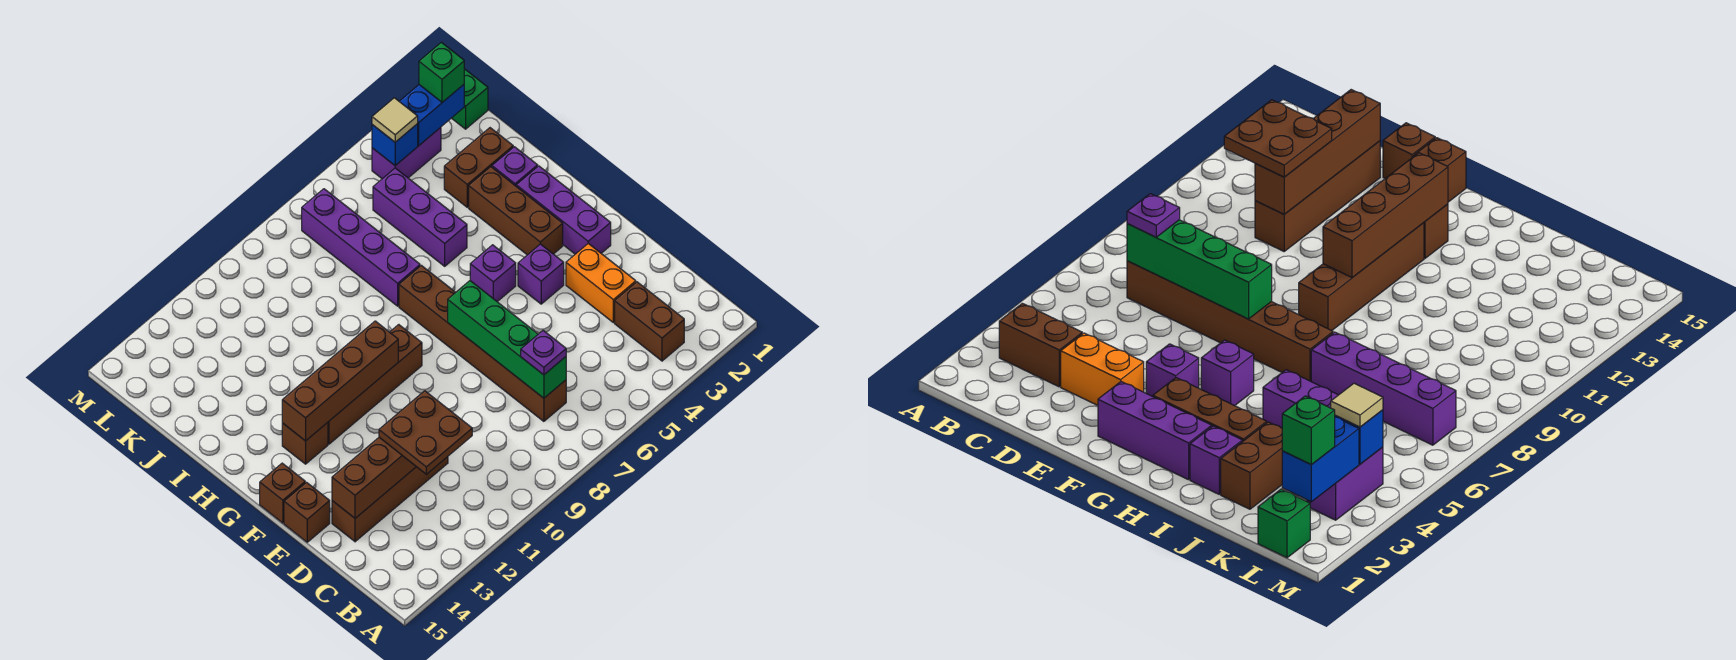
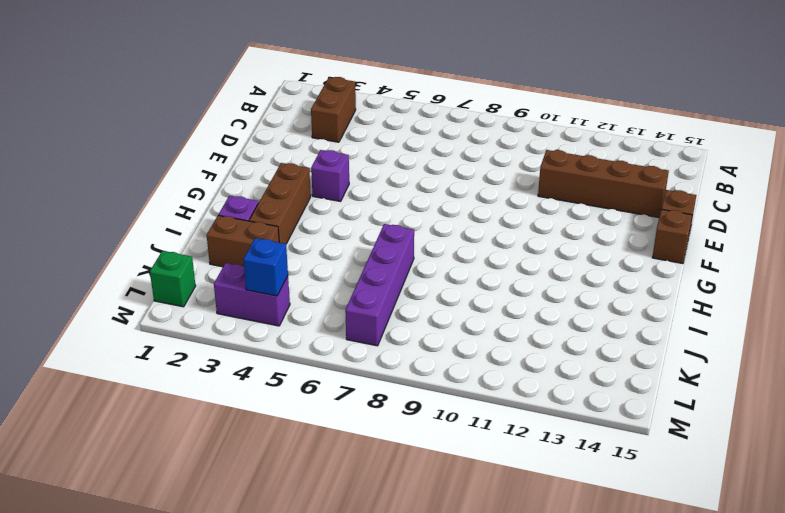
none -> brown 1x6 brick [399,265,566,421]
none -> orange 1x2 brick [566,243,636,323]
none -> purple 1x3 brick [516,166,611,254]

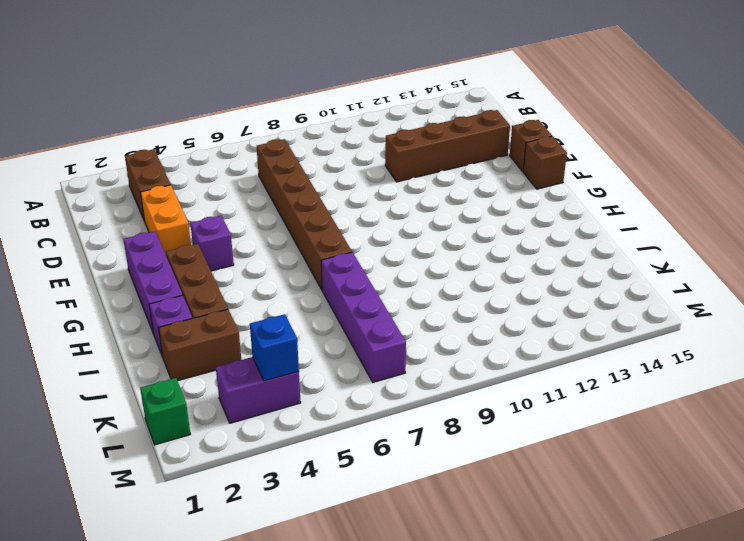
none -> purple 1x1 brick [470,245,516,302]
none -> brown 1x4 brick [328,325,422,444]
none -> brown 1x1 brick [282,422,328,464]

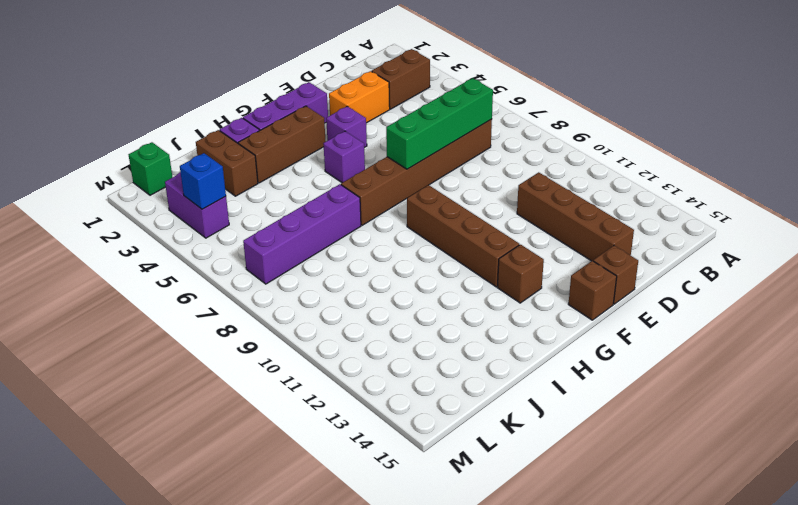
none -> purple 1x3 brick [373,168,467,266]
none -> brown 1x4 brick [332,438,416,518]
none -> brown 1x4 brick [282,321,398,441]

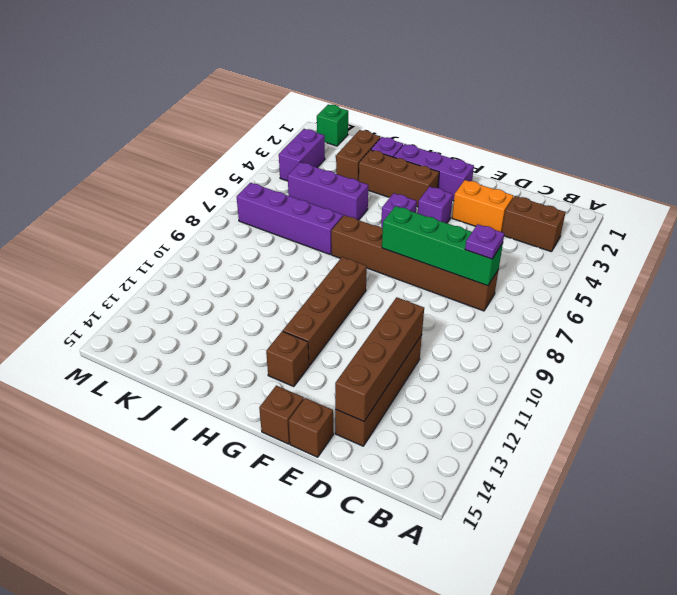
none -> brown 1x4 brick [282,321,398,441]
none -> blue 1x2 brick [399,85,464,145]
none -> blue 1x1 brick [372,124,418,166]

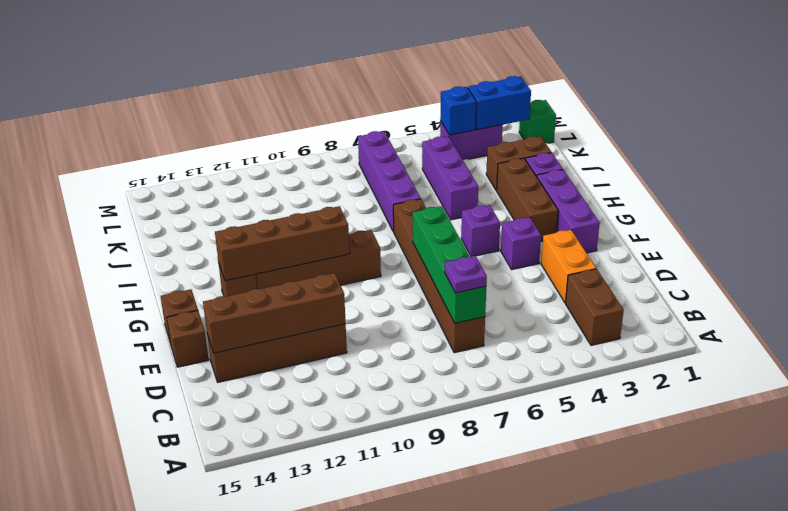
none -> brown 2x2 plate [379,391,472,474]
none -> green 1x1 brick [419,42,464,102]
none -> tan 1x1 tile [372,98,418,142]

